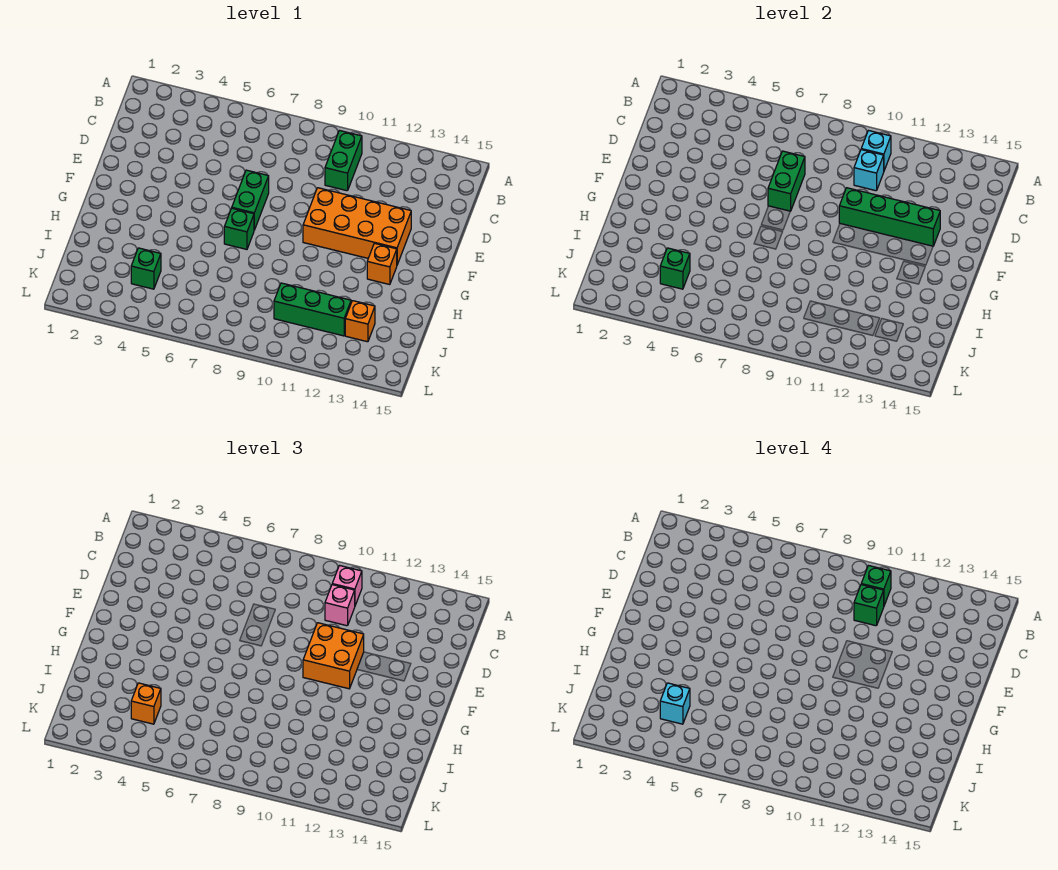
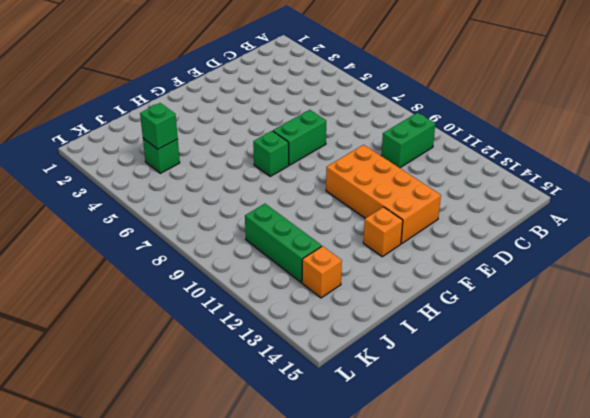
none -> cyan 1x1 brick [861,131,891,170]
none -> cyan 1x1 brick [854,150,884,191]
none -> green 1x2 brick [768,151,805,211]

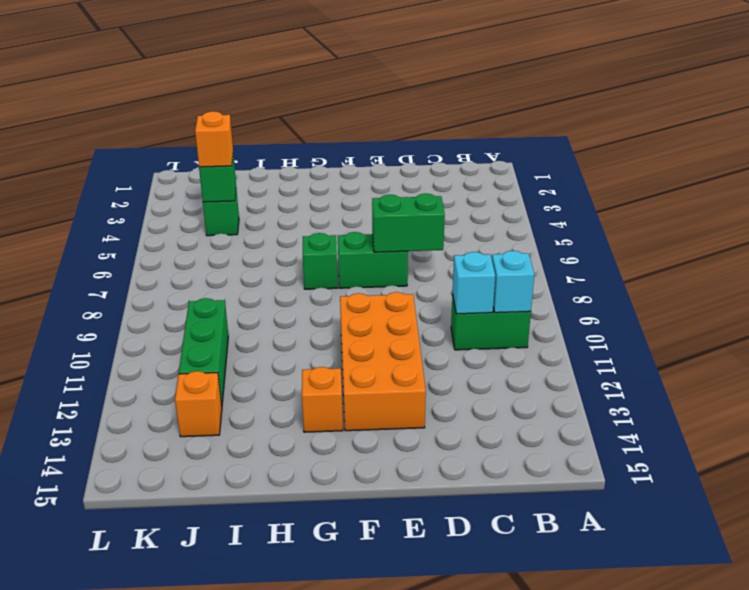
none -> green 1x4 brick [839,188,940,246]
none -> pink 1x1 brick [332,566,362,605]
none -> pink 1x1 brick [325,585,355,626]

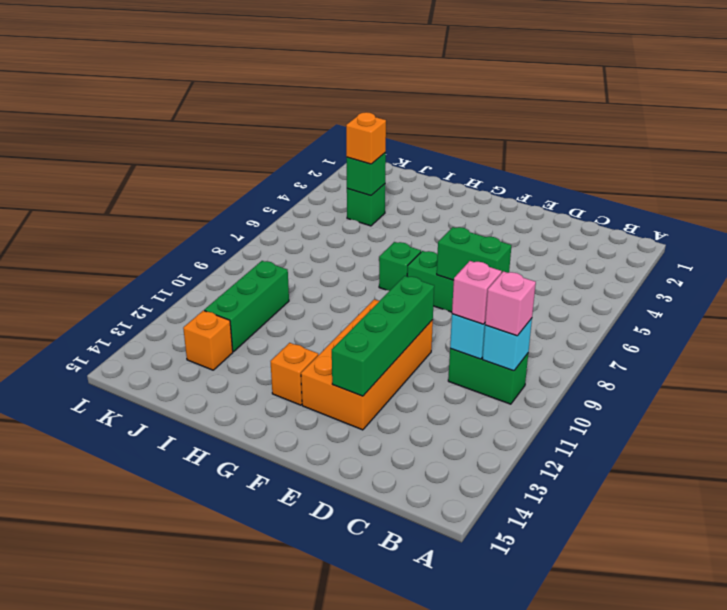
none -> orange 2x2 brick [303,623,364,689]
none -> green 1x1 brick [861,566,891,605]
none -> green 1x1 brick [854,585,884,626]

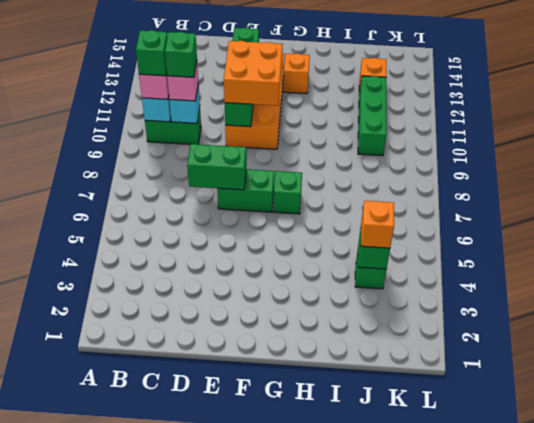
none -> cyan 1x1 brick [660,683,690,724]

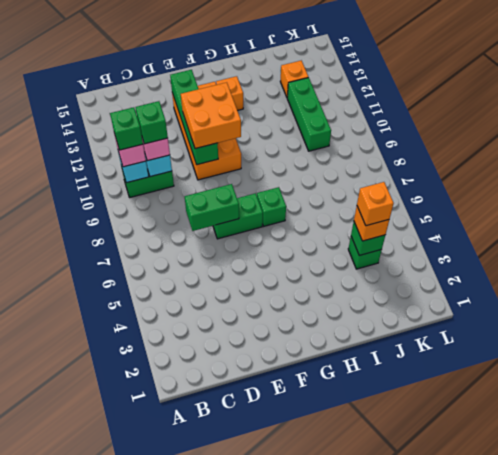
orange 1x1 brick [357,182,394,226] -> cyan 1x1 brick [660,683,690,724]

